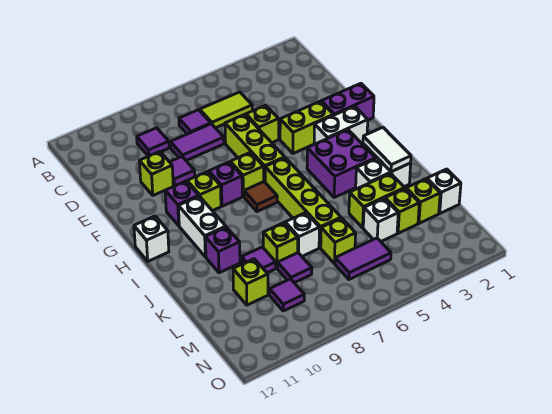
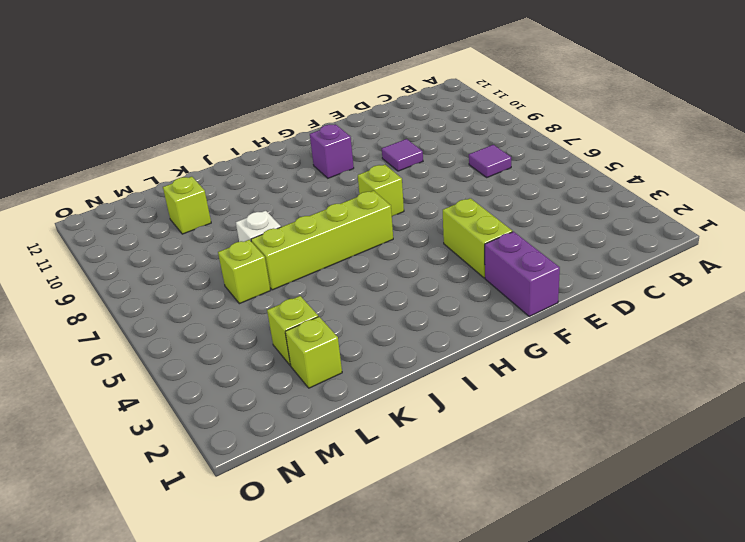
none -> lime 1x2 tile [200,92,252,128]
none -> purple 1x1 tile [137,128,169,156]
none -> purple 1x2 tile [170,124,224,160]
none -> lime 1x1 brick [246,105,279,143]

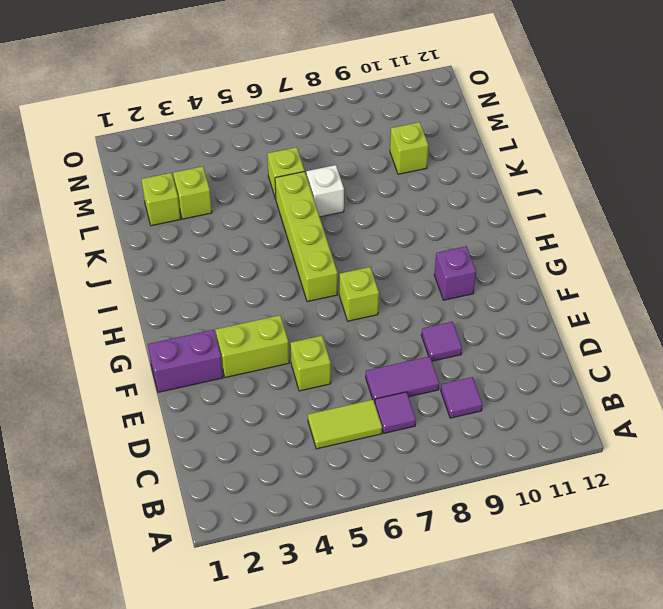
none -> lime 1x3 brick [225,114,285,182]
none -> lime 1x1 brick [139,152,173,195]
none -> white 1x2 brick [314,106,368,144]
none -> purple 1x1 brick [209,162,242,206]

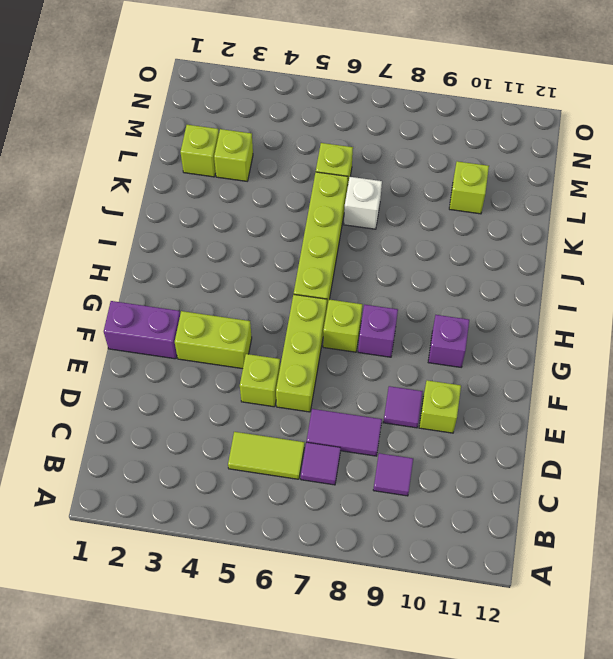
none -> white 1x2 brick [314,106,368,144]
none -> lime 1x1 brick [187,171,221,211]
none -> purple 2x2 brick [307,130,376,198]
none -> brown 1x1 tile [244,182,277,212]

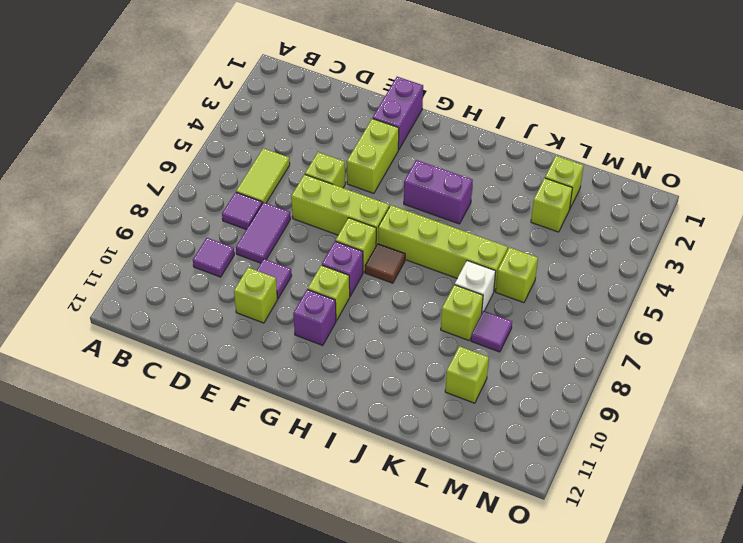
purple 1x2 brick [404,160,473,224] -> purple 2x2 brick [307,130,376,198]
none -> white 1x2 brick [314,106,368,144]
none -> white 1x2 brick [178,196,226,257]
none -> white 1x1 brick [134,216,169,261]
none -> white 1x2 brick [356,158,411,189]

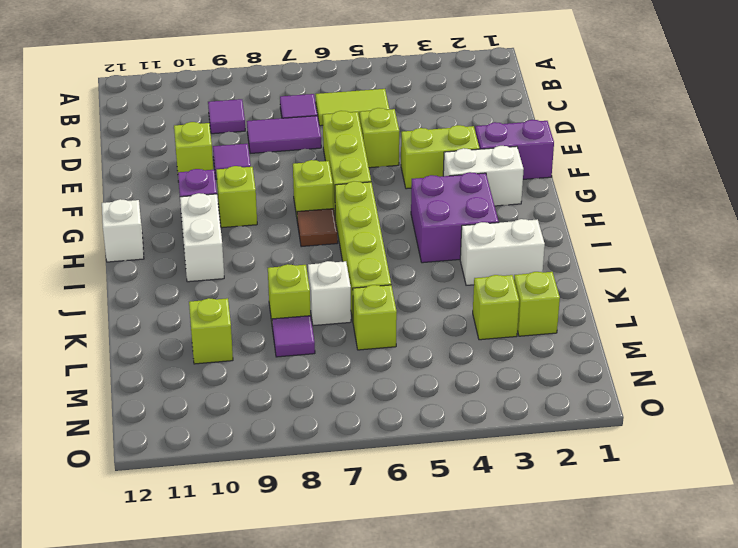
none -> purple 1x1 brick [209,162,242,206]
none -> purple 1x1 brick [205,227,240,273]
none -> lime 1x2 brick [349,173,405,228]
none -> purple 1x1 tile [242,247,276,273]

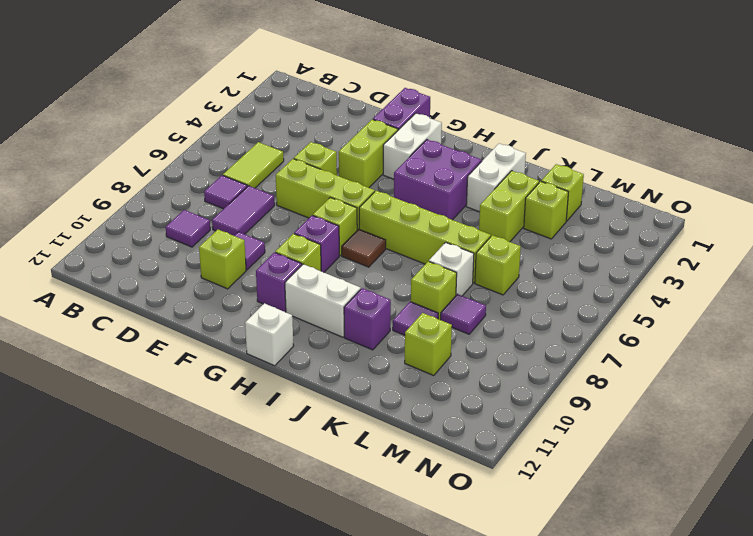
none -> white 1x1 brick [427,169,461,213]
none -> white 1x1 brick [363,198,398,241]
none -> purple 1x2 tile [335,238,391,279]
none -> purple 1x1 tile [270,279,304,311]

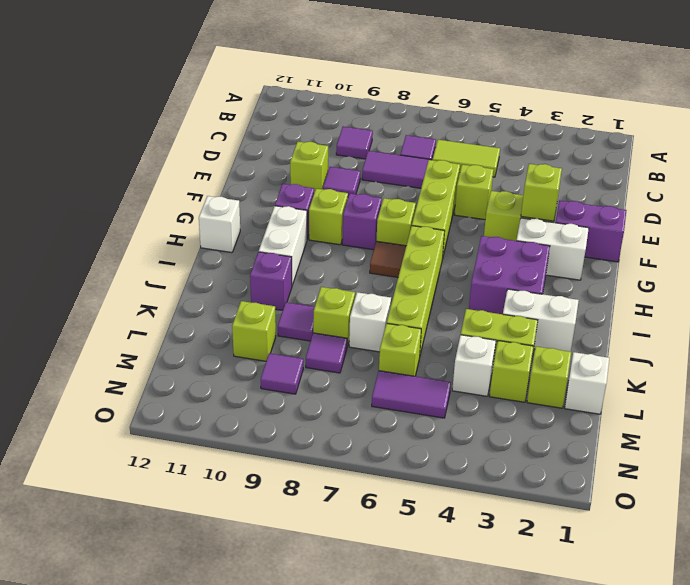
lime 1x1 brick [521,164,562,221] -> none
none -> white 1x2 tile [363,127,411,172]

